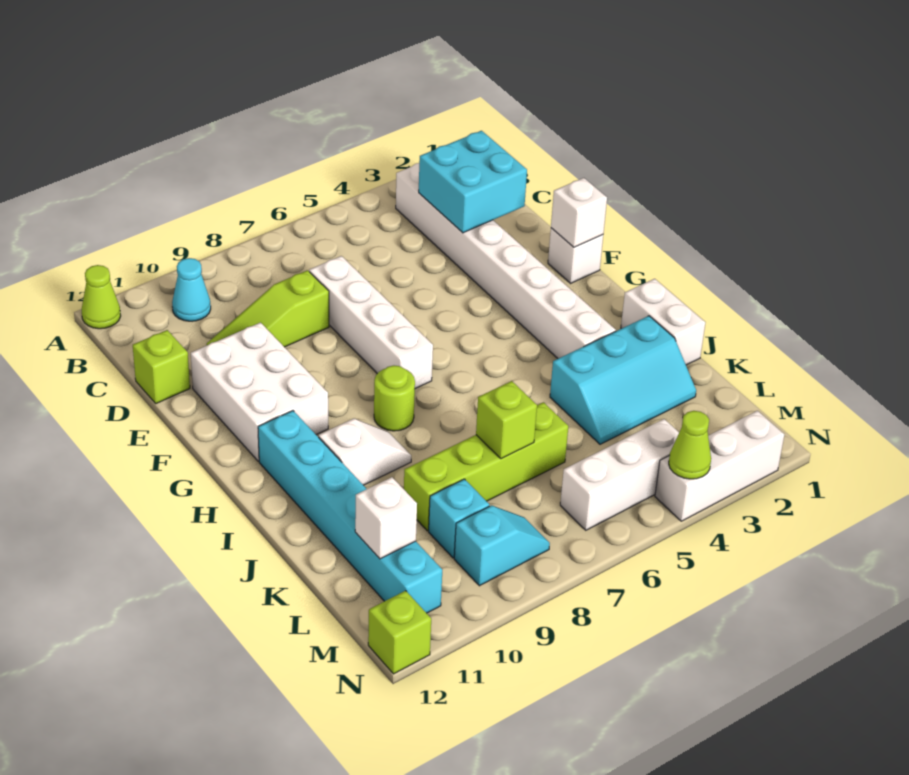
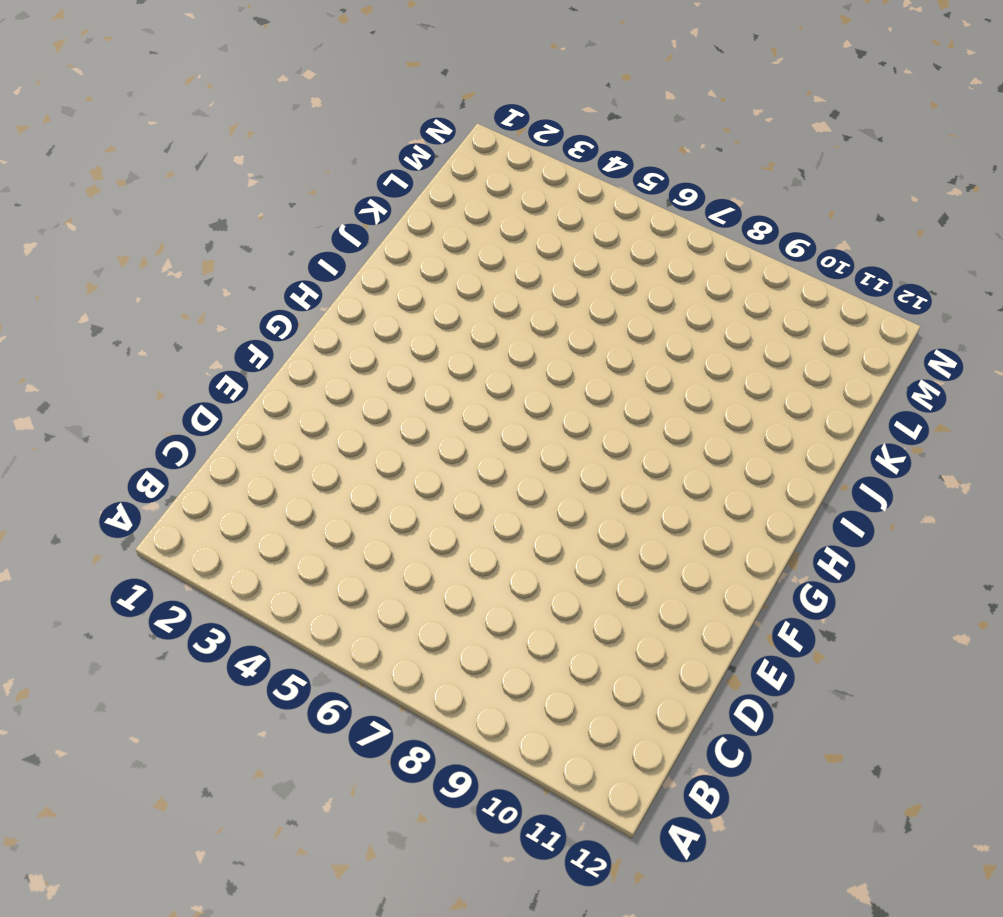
none -> lime 1x1 cone [82,265,121,329]
none -> white 1x8 brick [396,163,616,359]
none -> cyan 1x1 cone [172,258,211,321]

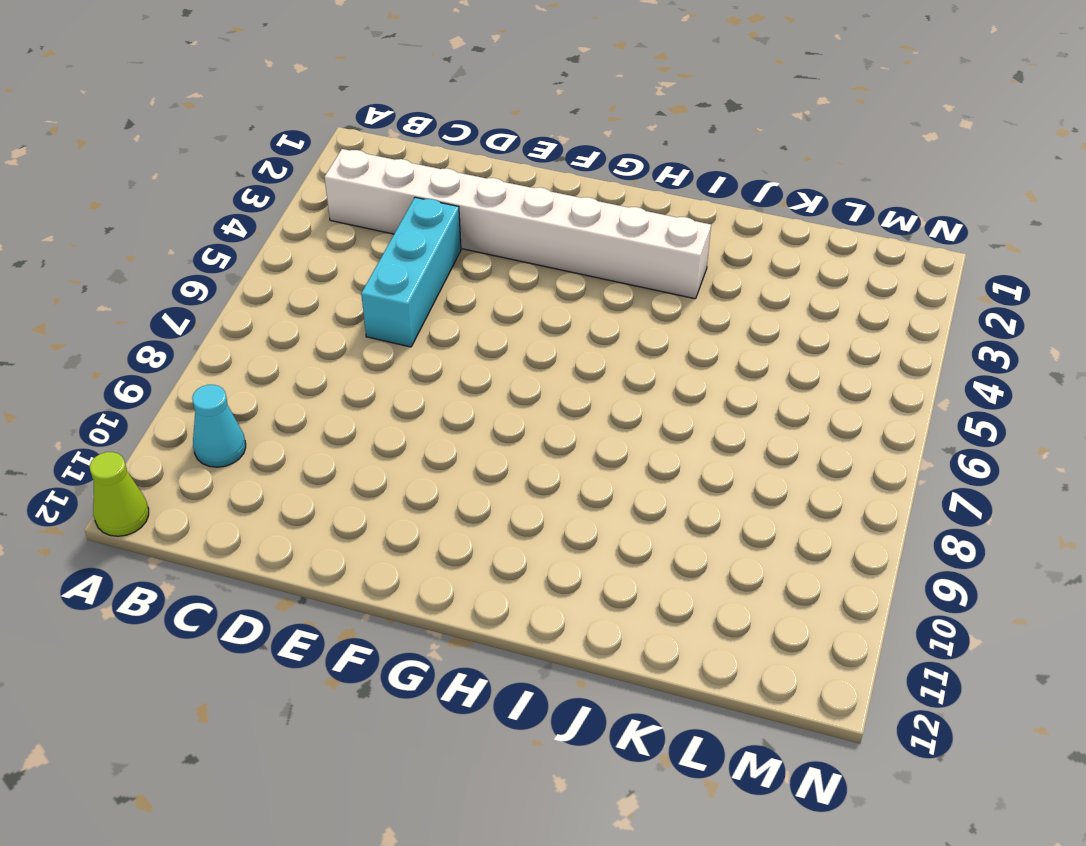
cyan 1x3 brick [361,197,461,347] -> none
none -> white 1x4 brick [309,256,433,389]
none -> lime 1x3 slope [207,270,329,347]
none -> lime 1x1 brick [133,330,190,403]

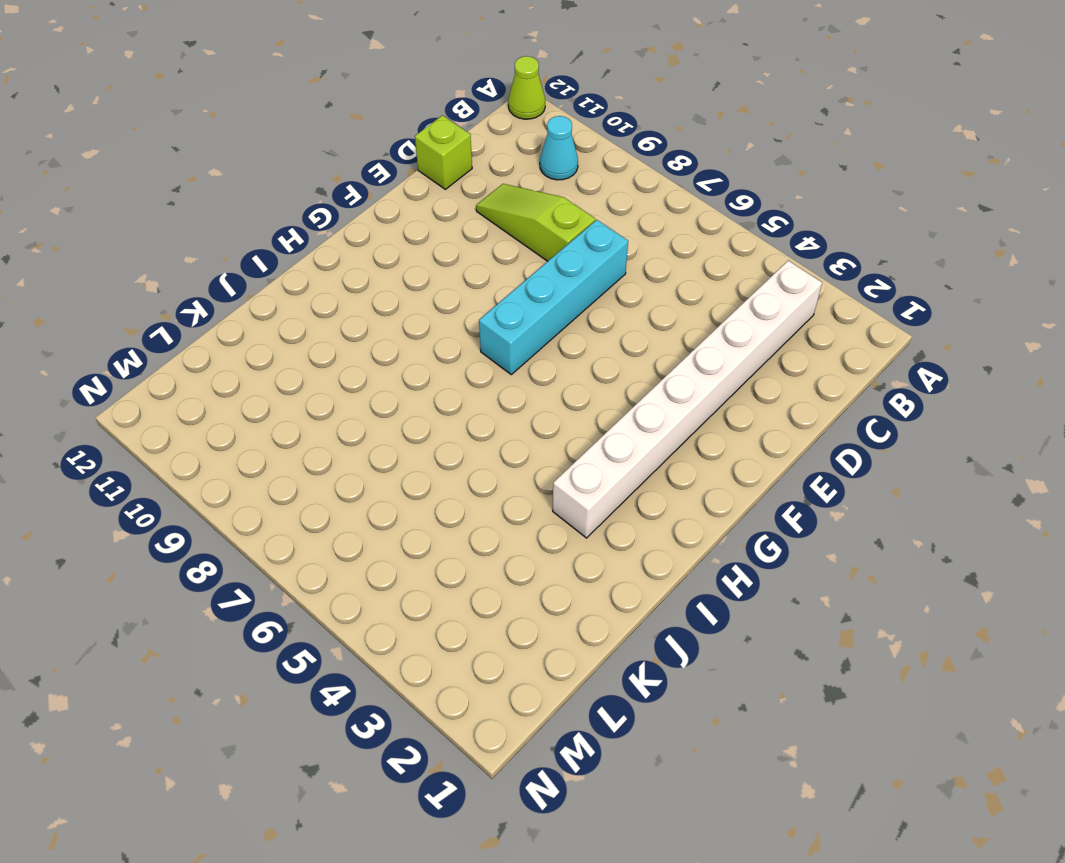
cyan 1x4 brick [479,220,628,374] -> white 1x4 brick [309,256,433,389]
none -> white 2x3 brick [191,323,328,461]
none -> white 1x1 brick [548,228,603,283]
none -> lime 1x1 round brick [374,366,415,431]

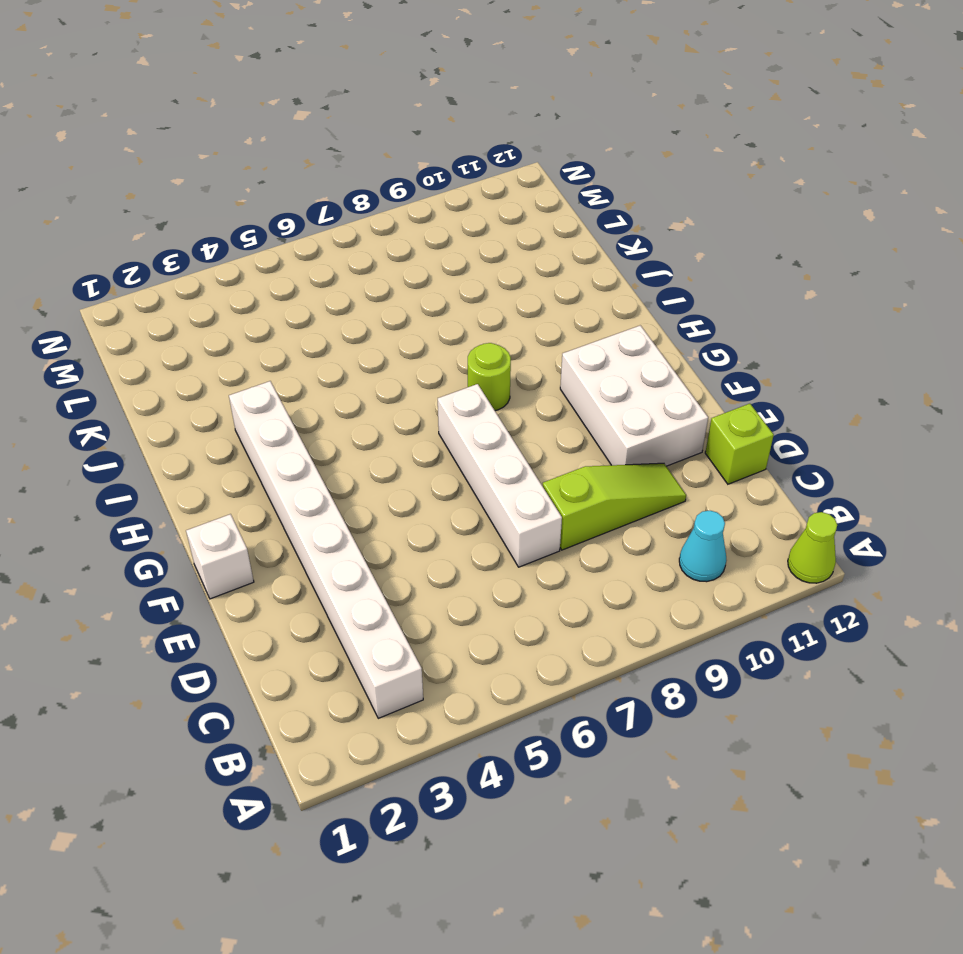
none -> cyan 1x6 brick [258,411,442,613]
none -> white 1x2 brick [621,279,705,365]
none -> white 1x2 slope [319,419,411,485]

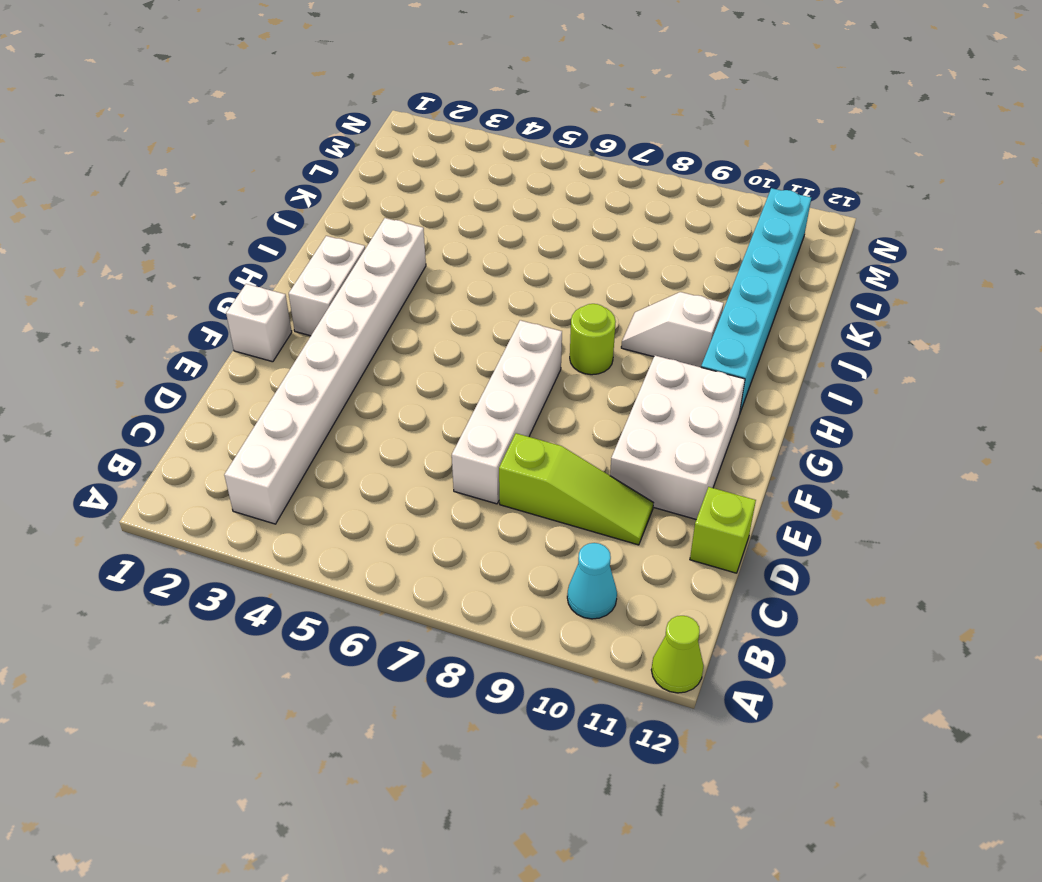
white 1x2 brick [289,236,365,336] -> white 1x2 brick moved to [621,279,705,365]
none -> cyan 2x3 slope [550,316,696,444]
none -> lime 1x4 brick [404,402,568,531]
none -> cyan 1x1 brick [429,479,489,558]

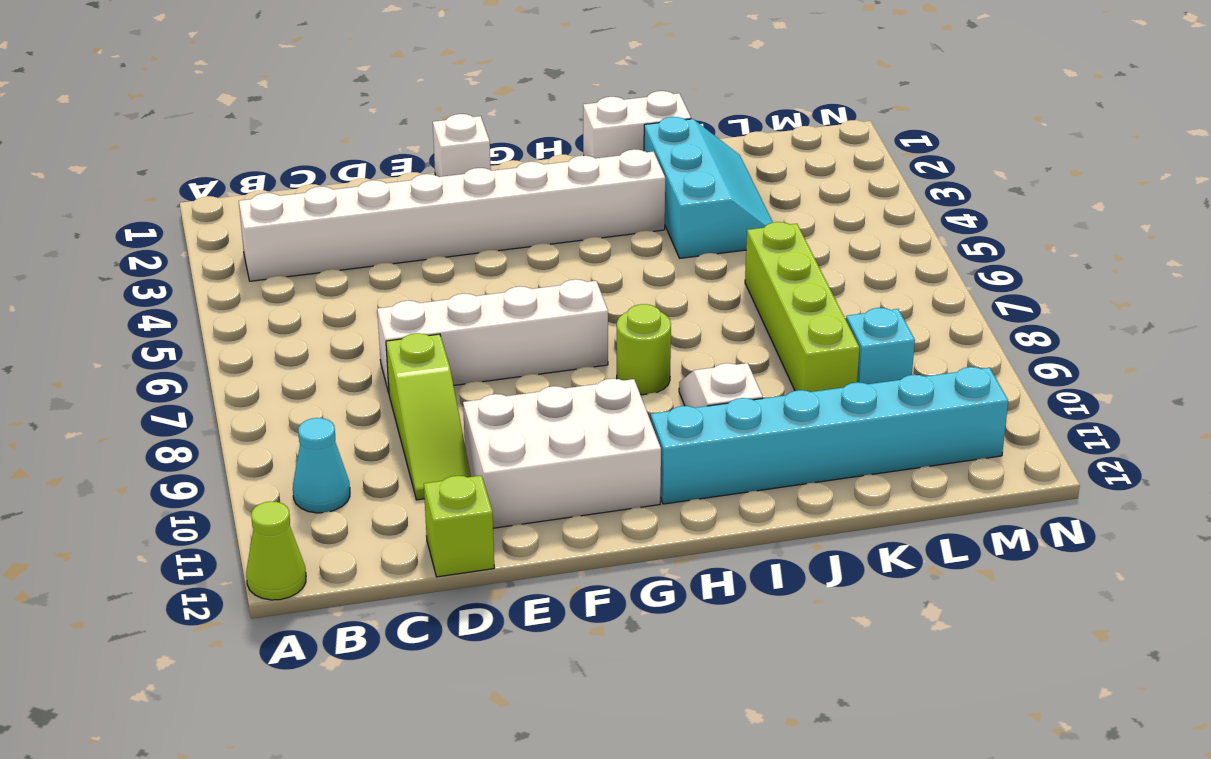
none -> white 1x3 brick [560,419,679,530]
none -> cyan 1x2 slope [454,505,550,586]
none -> white 1x3 brick [655,411,784,521]

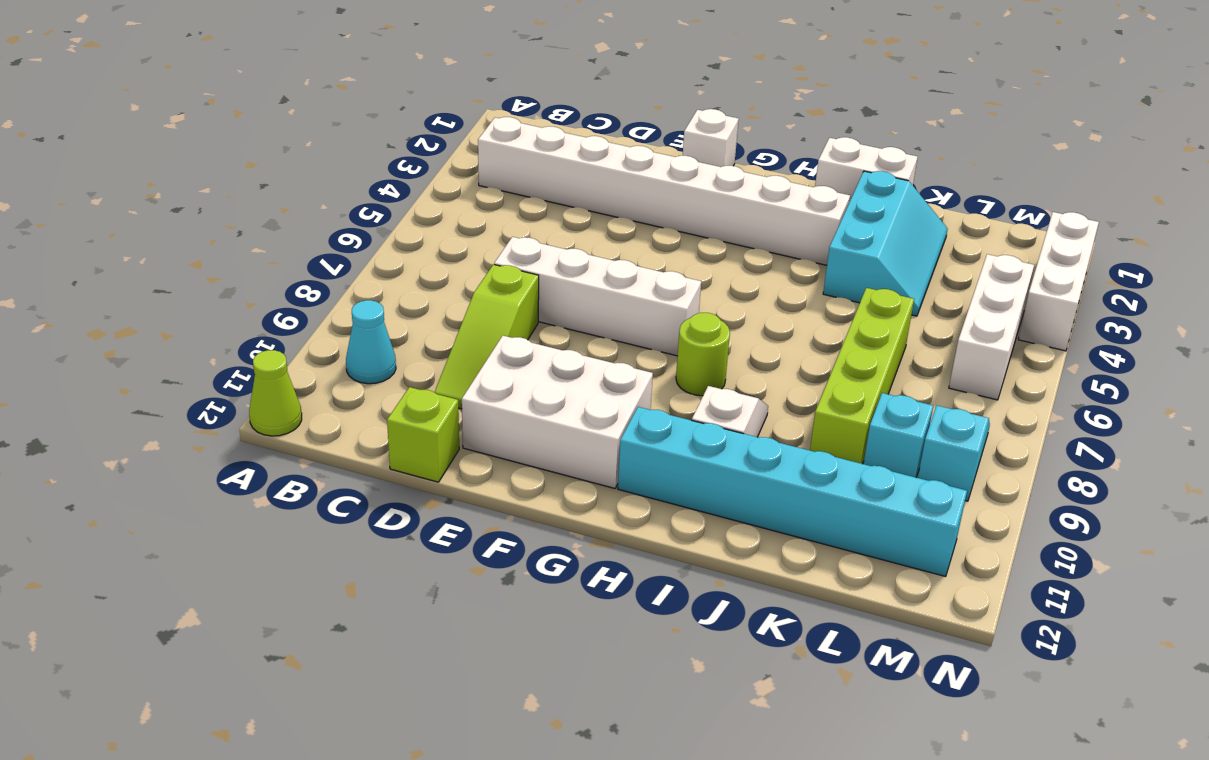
none -> lime 1x1 brick [368,591,431,674]
none -> cyan 2x2 brick [419,131,527,233]
none -> white 1x1 brick [551,178,607,247]

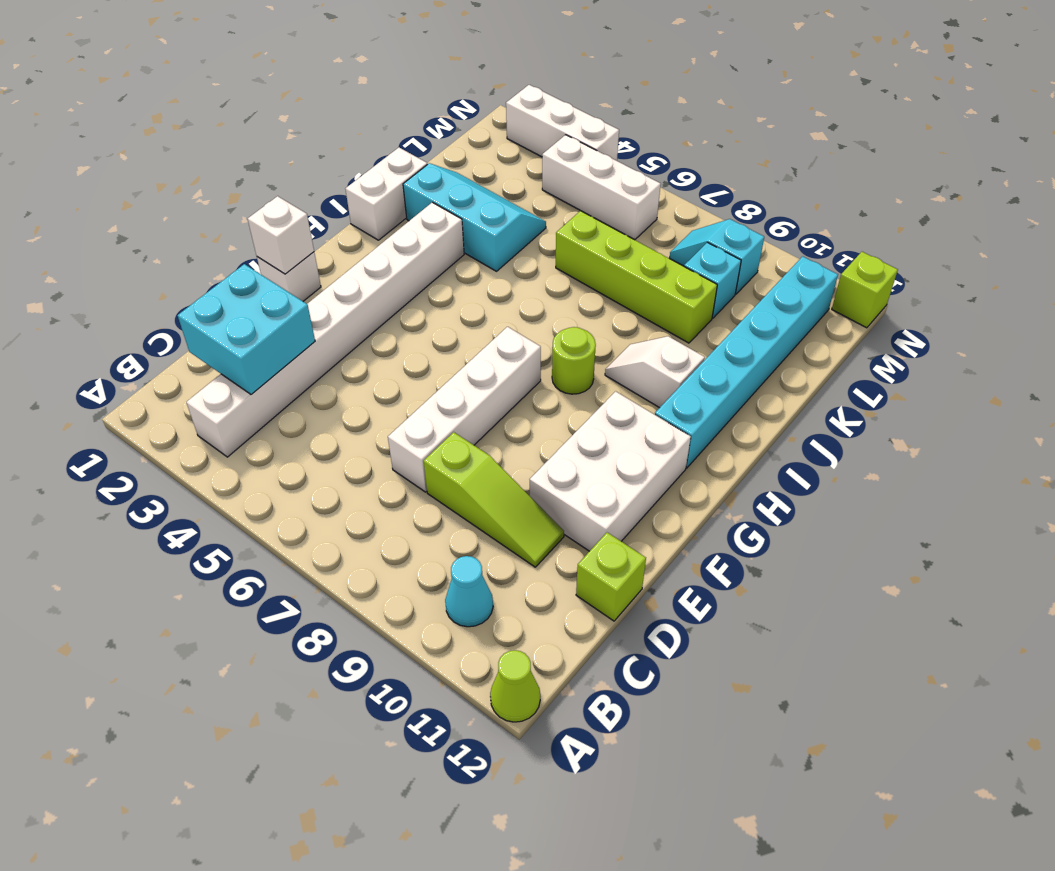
none -> lime 1x1 brick [476,381,537,459]
none -> white 1x1 brick [355,477,417,559]
none -> lime 1x1 cone [669,411,711,479]

